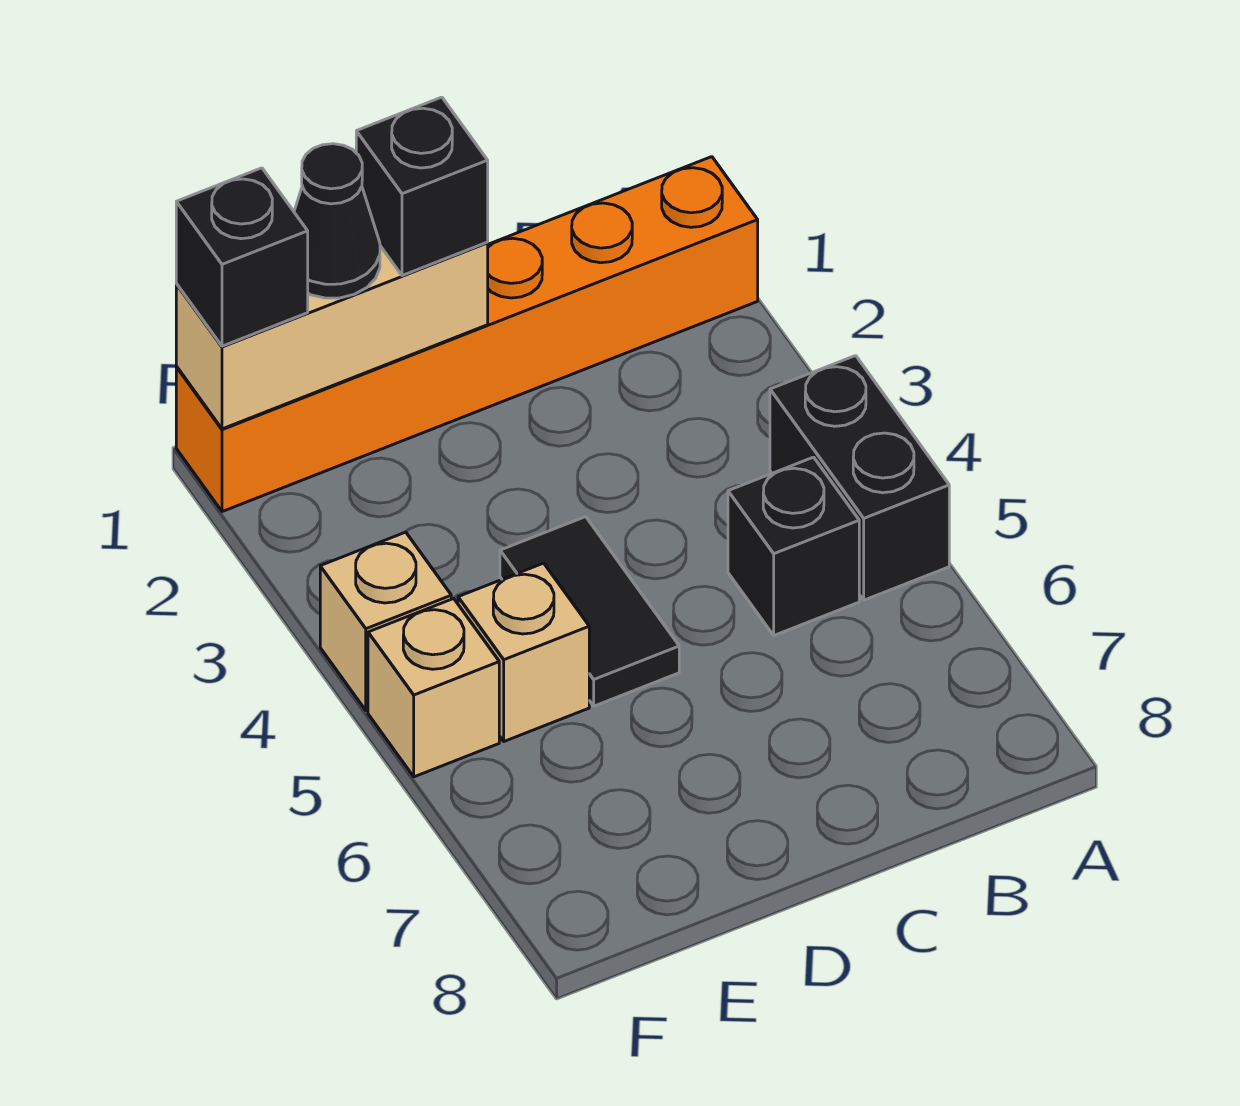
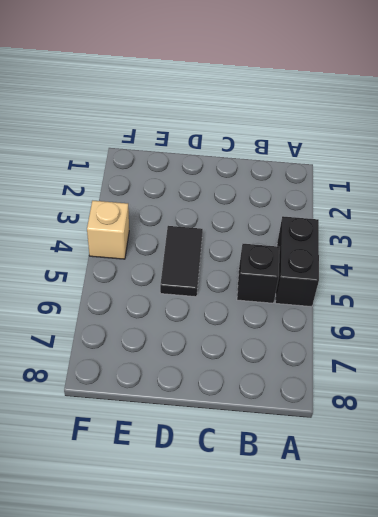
none -> orange 1x6 brick [176,157,758,512]
none -> tan 1x1 brick [458,563,589,741]

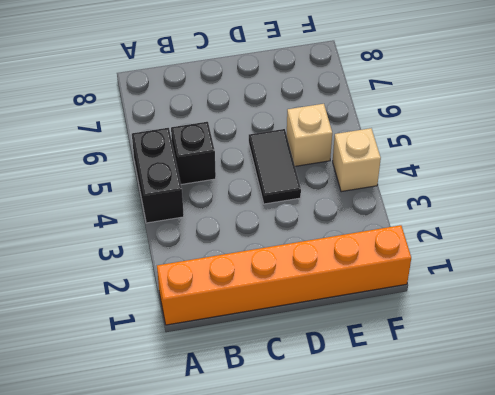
none -> tan 1x1 brick [368,598,499,777]
none -> tan 1x3 brick [176,243,488,429]

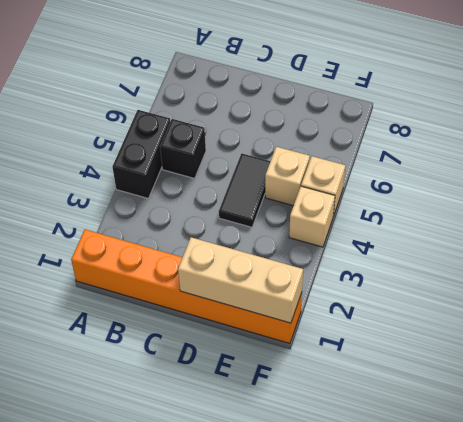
none -> black 1x1 brick [356,97,488,276]
none -> black 1x1 cone [294,144,380,298]

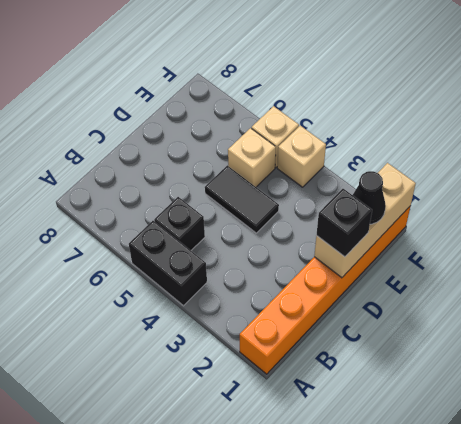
none -> black 1x1 brick [176,168,308,346]

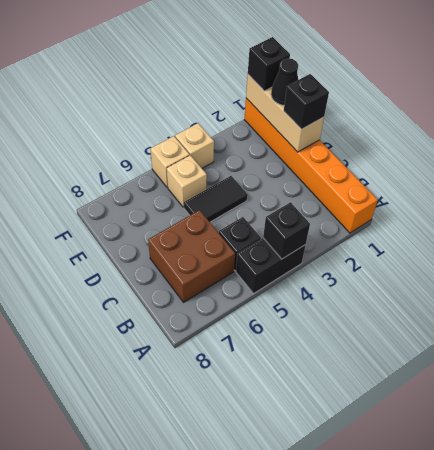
black 1x1 brick [263,202,310,259] -> none
brown 2x2 brick [148,210,235,302] -> none

